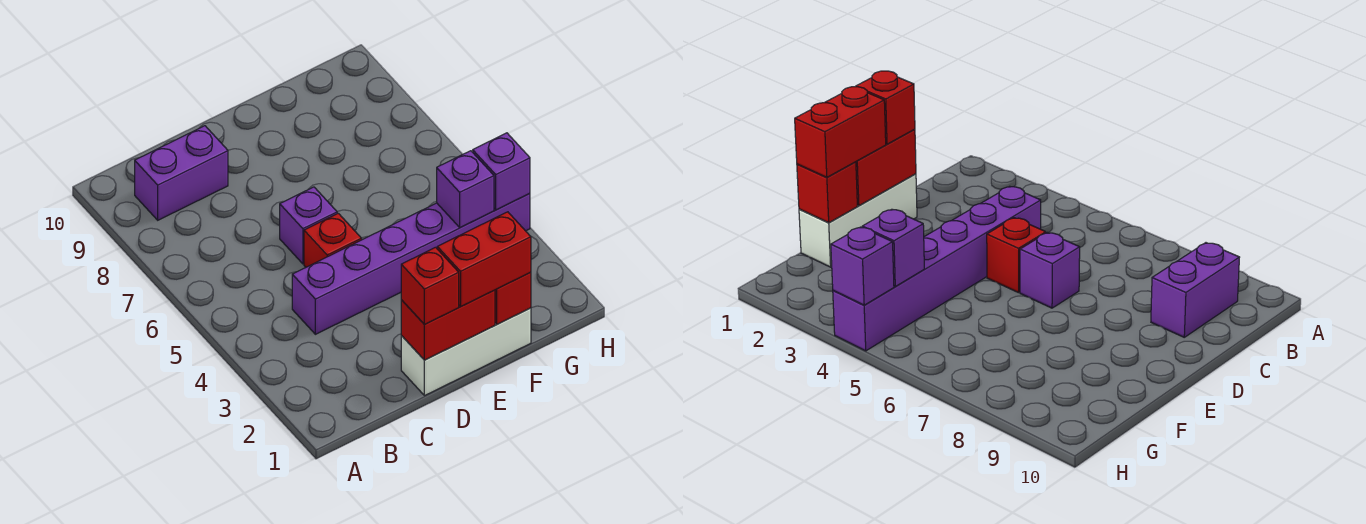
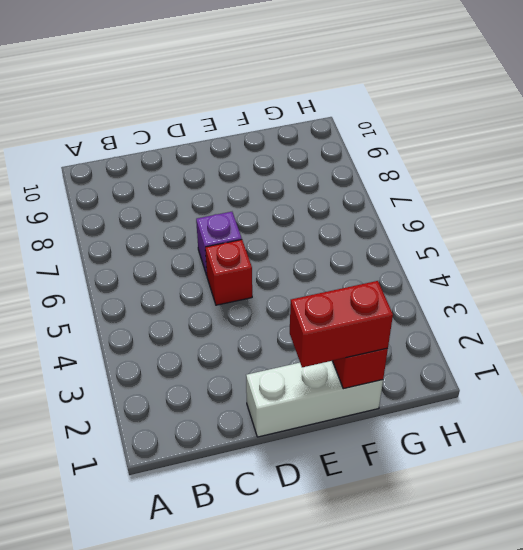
none -> purple 1x2 brick [135,126,228,220]
none -> purple 1x6 brick [292,194,530,334]

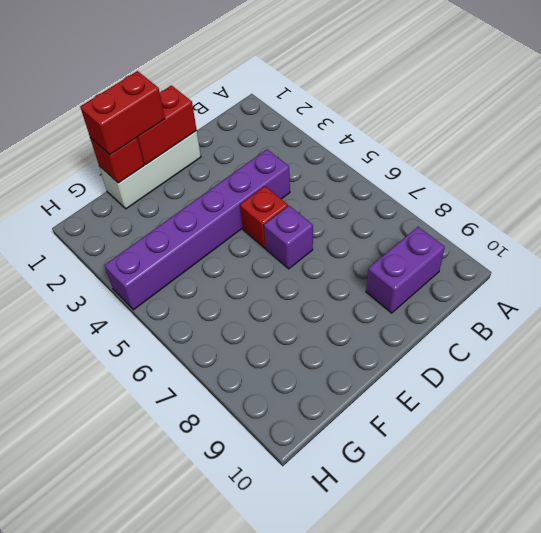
none -> purple 1x1 brick [437,151,494,228]
none -> purple 1x1 brick [473,133,530,210]

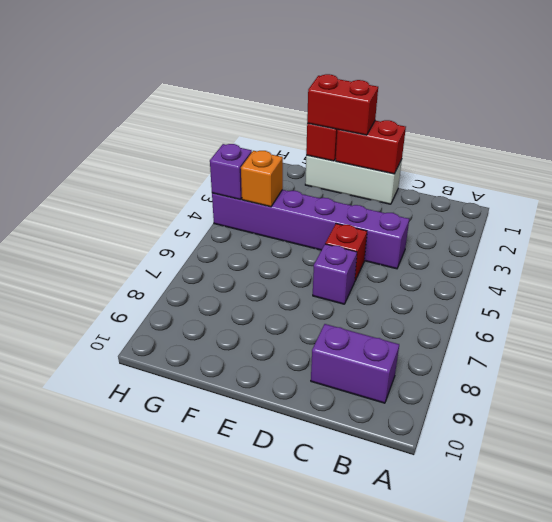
orange 1x1 brick [241,151,283,207] -> purple 1x1 brick [437,151,494,228]
none -> red 1x1 brick [401,247,459,325]

